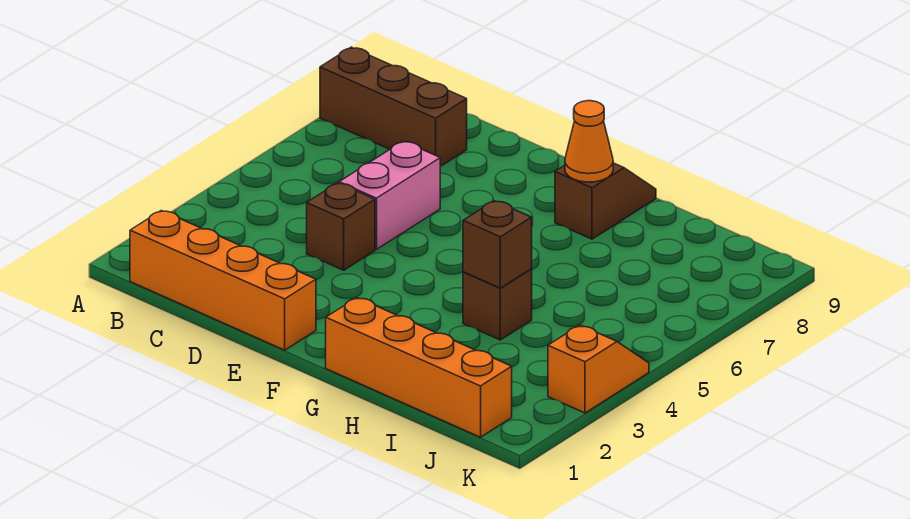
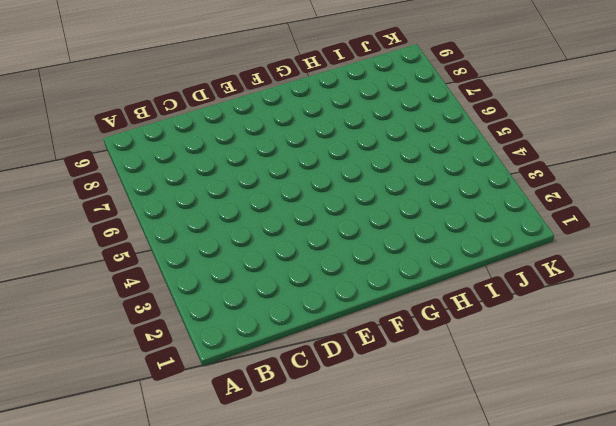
none -> brown 1x3 brick [320,47,467,167]
none -> orange 1x4 brick [130,211,316,350]

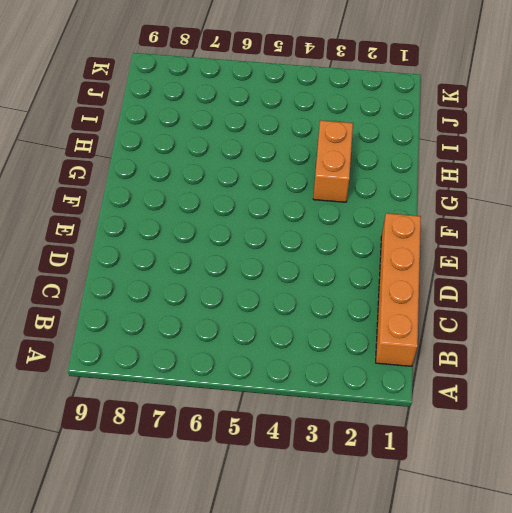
orange 1x2 brick [313,120,353,202] -> none
none -> brown 1x3 brick [320,47,467,167]
none -> brown 1x1 brick [307,183,375,270]

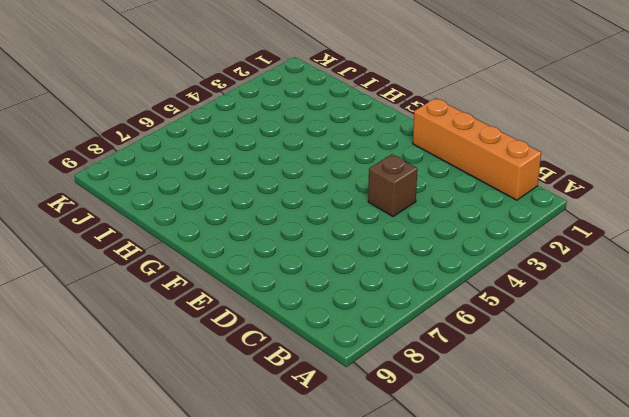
none -> brown 1x3 brick [320,47,467,167]
none -> pink 1x2 brick [339,141,440,249]

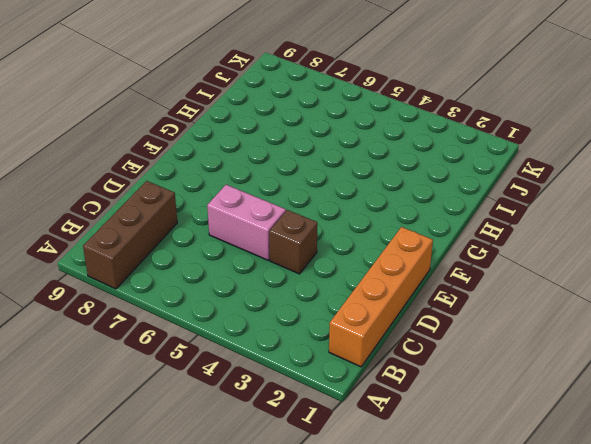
none -> orange 1x4 brick [326,298,512,437]
none -> brown 1x2 slope [555,163,656,239]

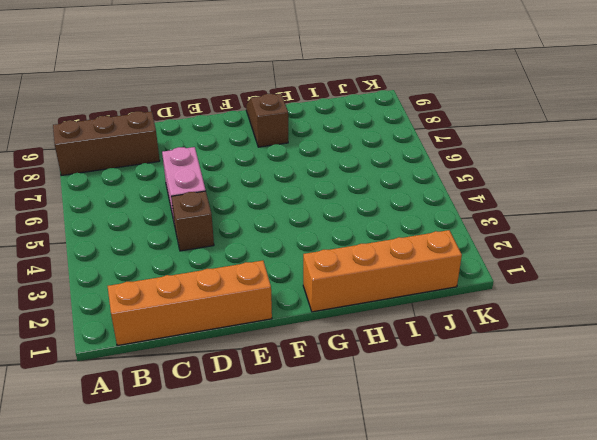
none -> brown 1x1 brick [463,269,532,340]
none -> orange 1x2 slope [548,325,649,413]

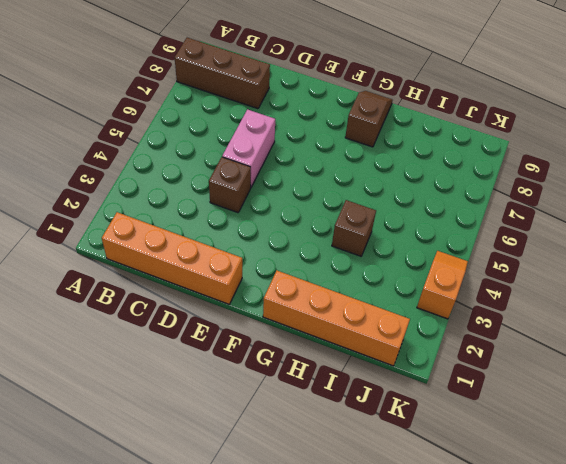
none -> orange 1x1 cone [565,101,613,182]
none -> brown 1x1 brick [463,201,532,288]

